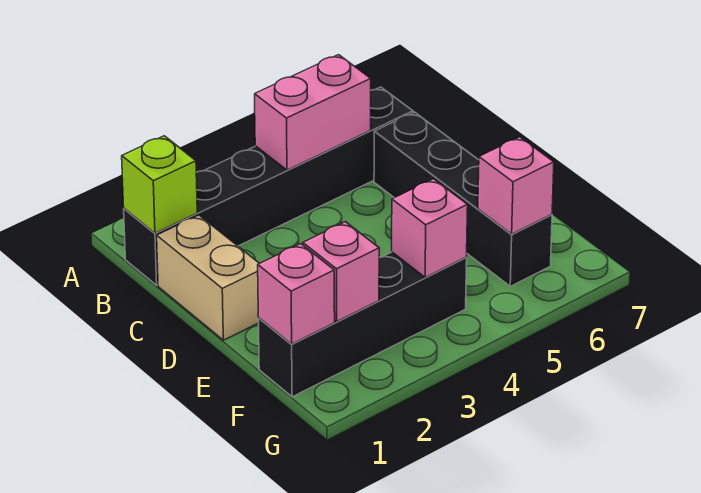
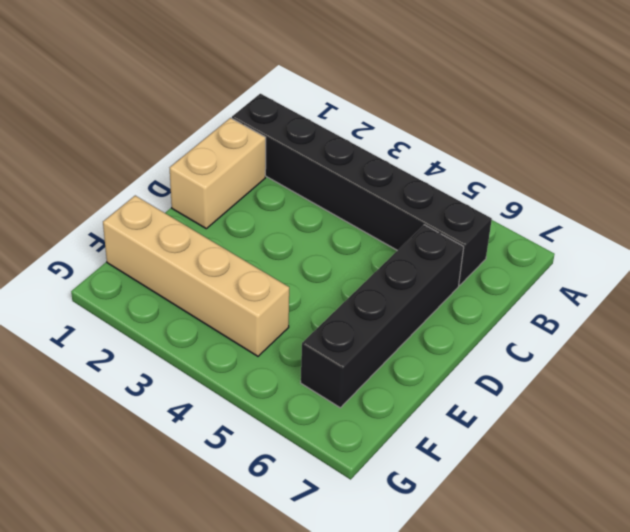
tan 1x4 brick [103,196,289,356] -> black 1x4 brick [258,252,467,397]
none -> lime 1x1 brick [122,136,197,233]
none -> pink 1x2 brick [255,55,371,170]

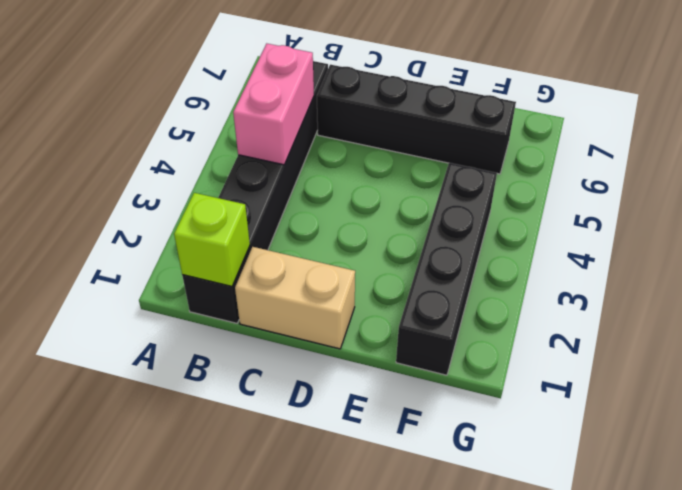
none -> pink 1x1 brick [258,244,335,344]
none -> pink 1x1 brick [303,222,379,321]

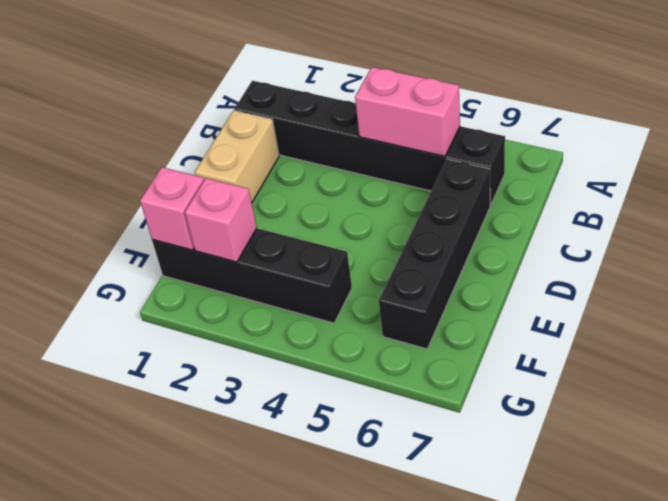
none -> lime 1x1 brick [122,136,197,233]
none -> pink 1x1 brick [392,179,468,278]

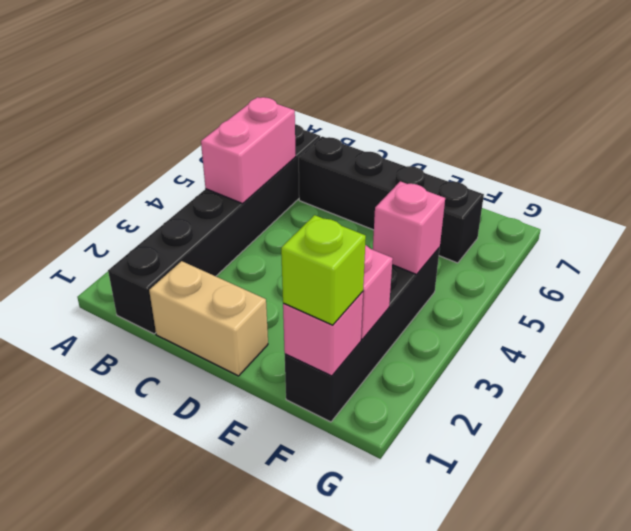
lime 1x1 brick [281,215,366,325] -> lime 1x1 brick moved to [122,136,197,233]
none -> pink 1x1 brick [478,137,554,234]

